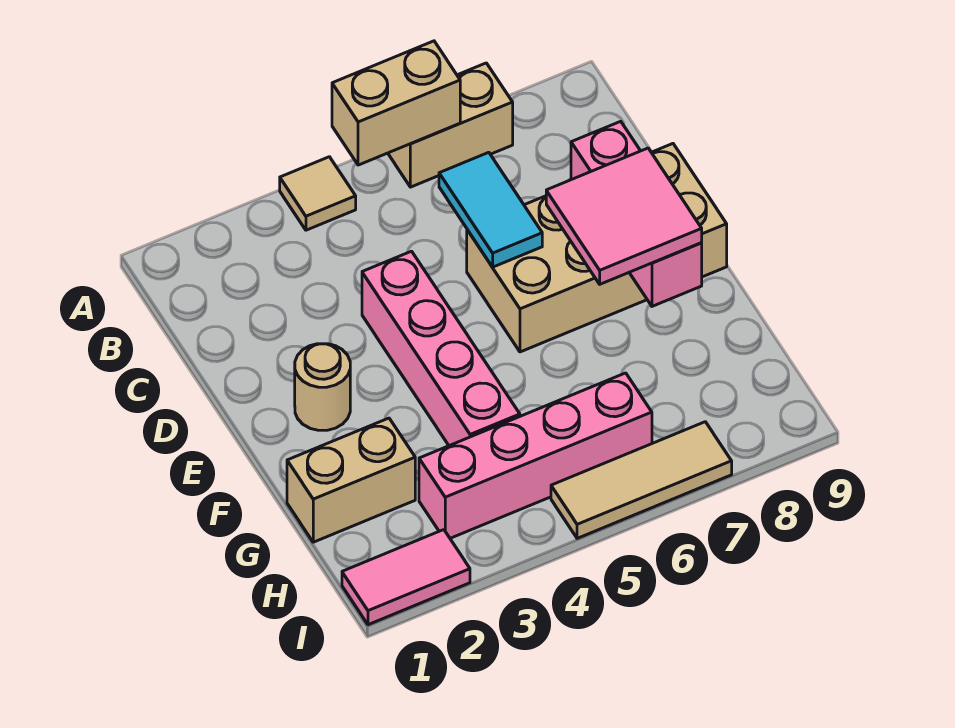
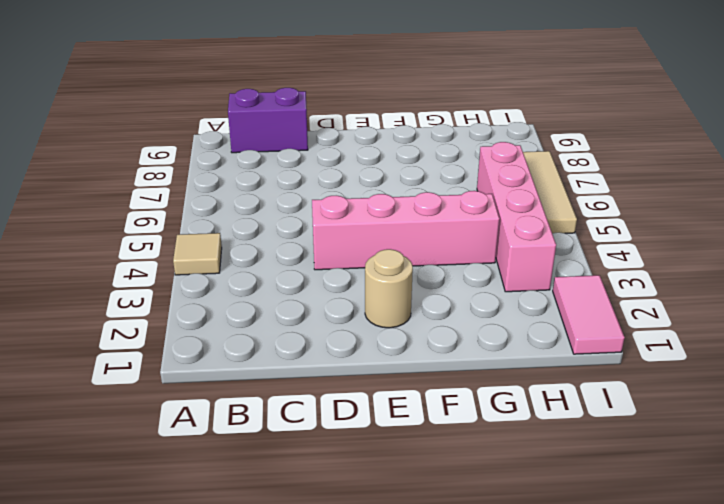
purple 1x2 brick [228,88,308,153] -> none
none -> tan 1x2 brick [388,63,513,187]
none -> tan 2x4 brick [467,144,727,352]
none -> tan 1x2 brick [287,418,415,542]

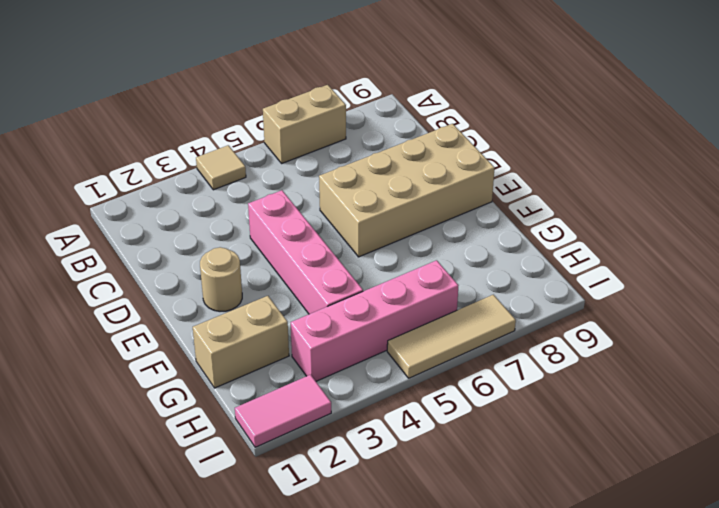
none -> tan 1x2 brick [332,41,460,165]
none -> cyan 1x2 tile [439,152,542,267]
none -> pink 1x3 brick [571,121,702,306]

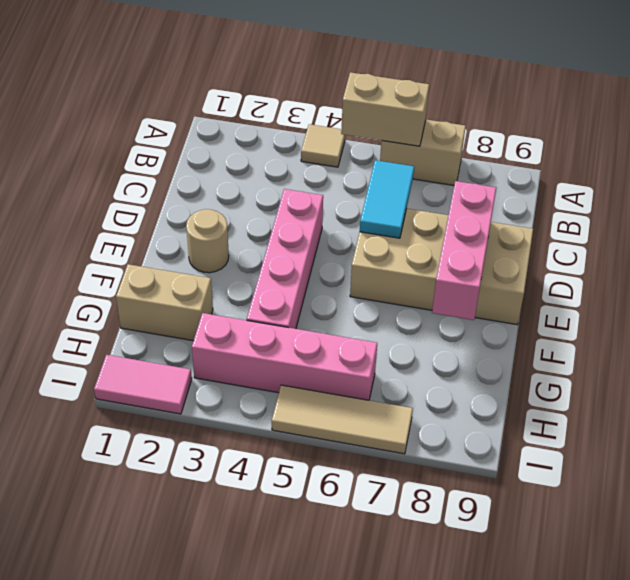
none -> pink 2x2 tile [546,148,702,284]

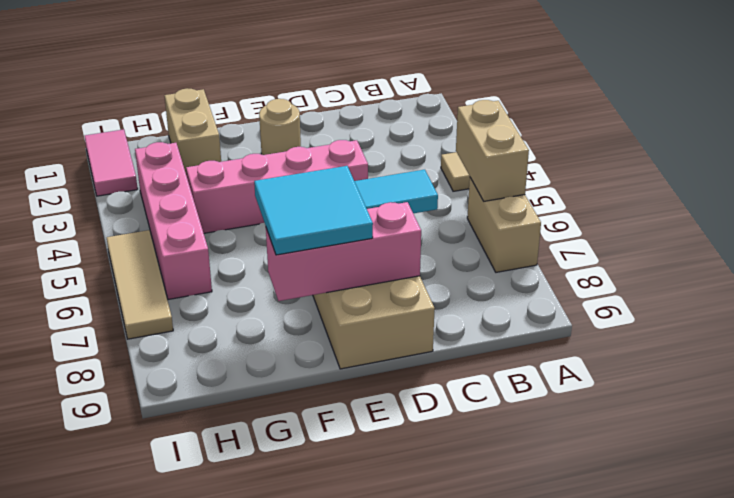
cyan 2x2 tile [254,166,373,255] -> pink 2x2 tile [546,148,702,284]

